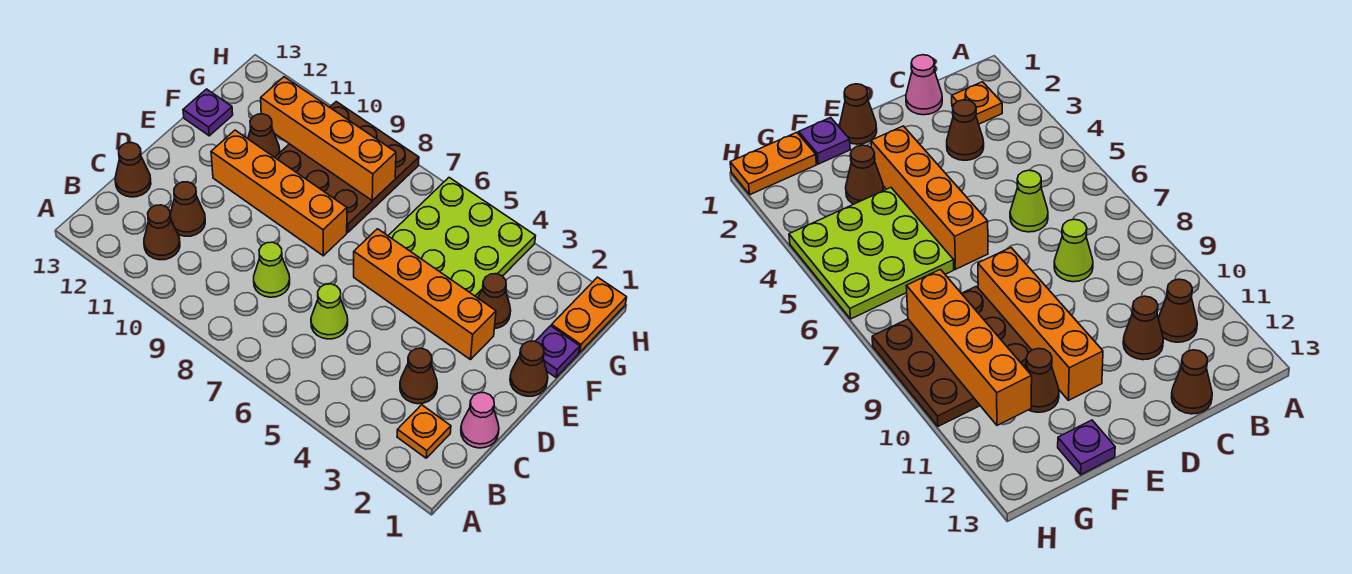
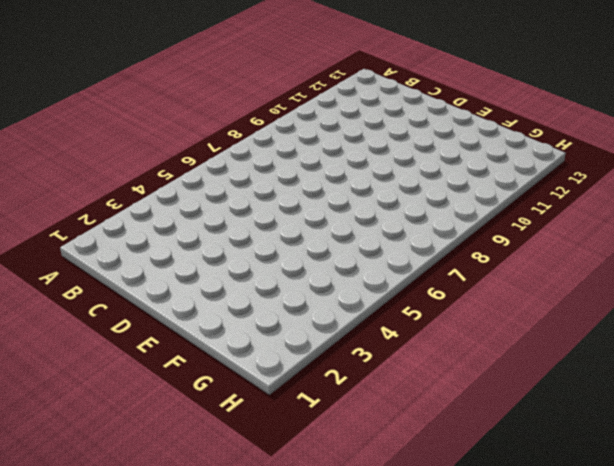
none -> orange 1x1 plate [397,405,451,458]
none -> brown 1x1 cone [144,205,180,260]
none -> pink 1x1 cone [461,393,499,448]

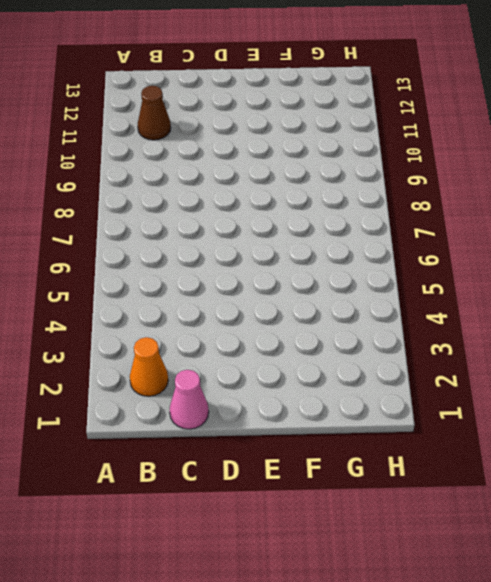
orange 1x1 cone [130,337,168,396] -> orange 1x1 plate [397,405,451,458]
none -> brown 1x1 cone [400,348,437,404]
none -> lime 1x1 cone [311,284,348,339]
none -> lime 1x1 cone [254,242,290,297]

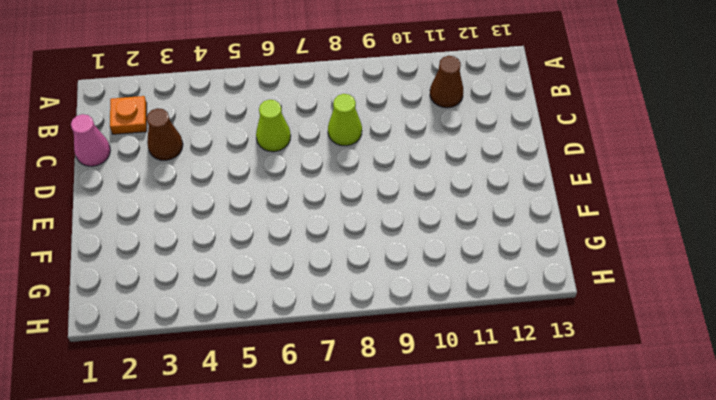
none -> brown 1x1 cone [170,182,205,236]
none -> brown 1x1 cone [115,143,151,197]
none -> brown 1x1 cone [510,341,548,396]

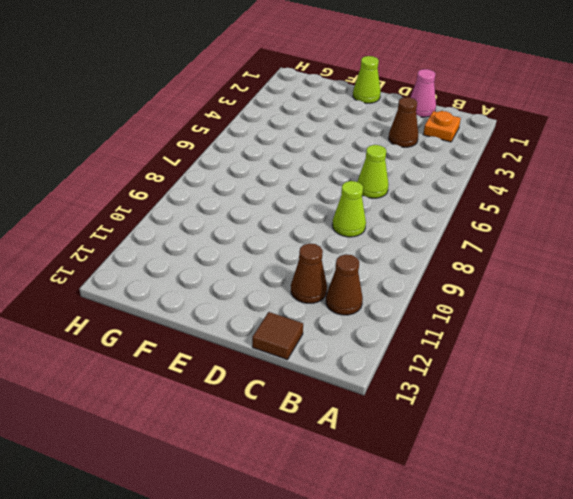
brown 1x1 tile [252,312,303,360] -> brown 1x1 cone [115,143,151,197]
lime 1x1 cone [353,56,381,103] -> brown 1x1 cone [510,341,548,396]
none -> orange 1x4 brick [354,229,496,360]
none -> orange 1x4 brick [211,130,347,256]
none -> purple 1x1 plate [535,326,580,377]

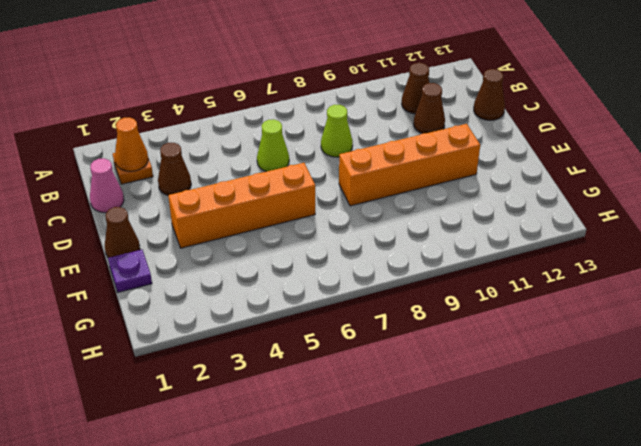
orange 1x1 cone [115,117,148,171] -> none
none -> brown 1x1 cone [478,274,511,329]
none -> lime 3x3 plate [388,178,536,298]
none -> brown 3x3 plate [275,102,419,232]

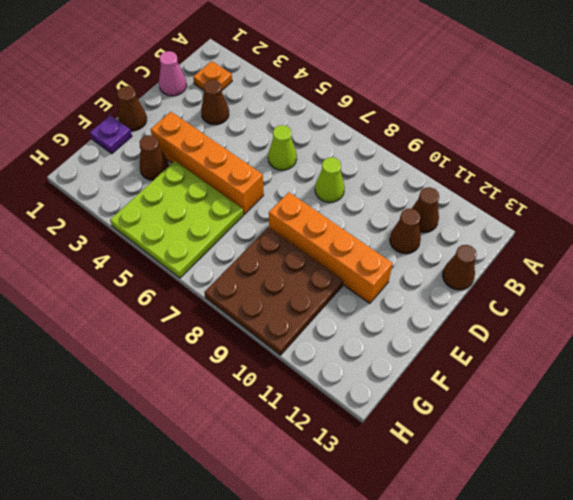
none -> brown 1x1 cone [248,114,280,157]
none -> purple 1x1 plate [183,89,233,136]
none -> orange 1x2 plate [551,277,627,353]

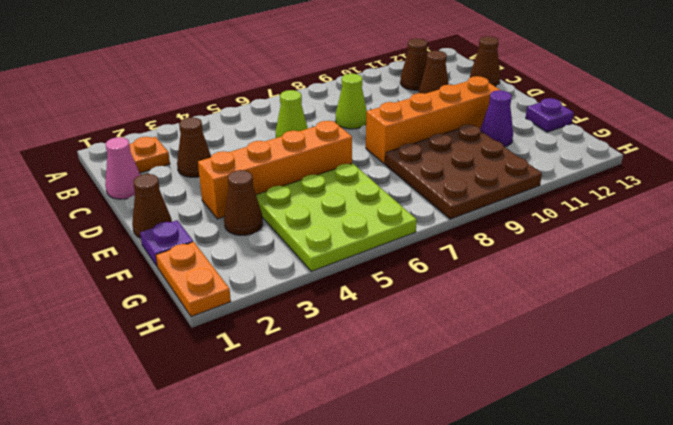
purple 1x1 cone [480,90,513,147] -> brown 1x1 cone [248,114,280,157]
none -> orange 1x4 brick [261,77,396,201]

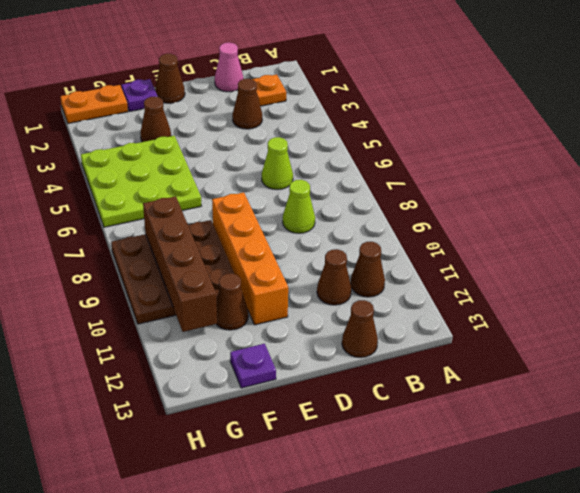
brown 1x4 brick [143,196,217,332] -> orange 1x4 brick [261,77,396,201]
none -> orange 1x4 brick [354,229,496,360]

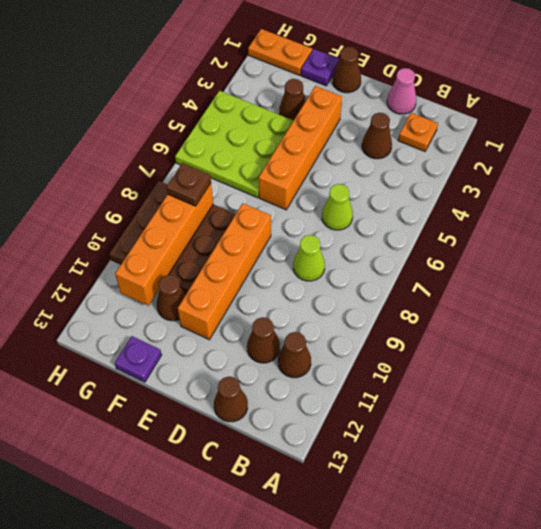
brown 1x1 plate [166,163,211,206] -> none

